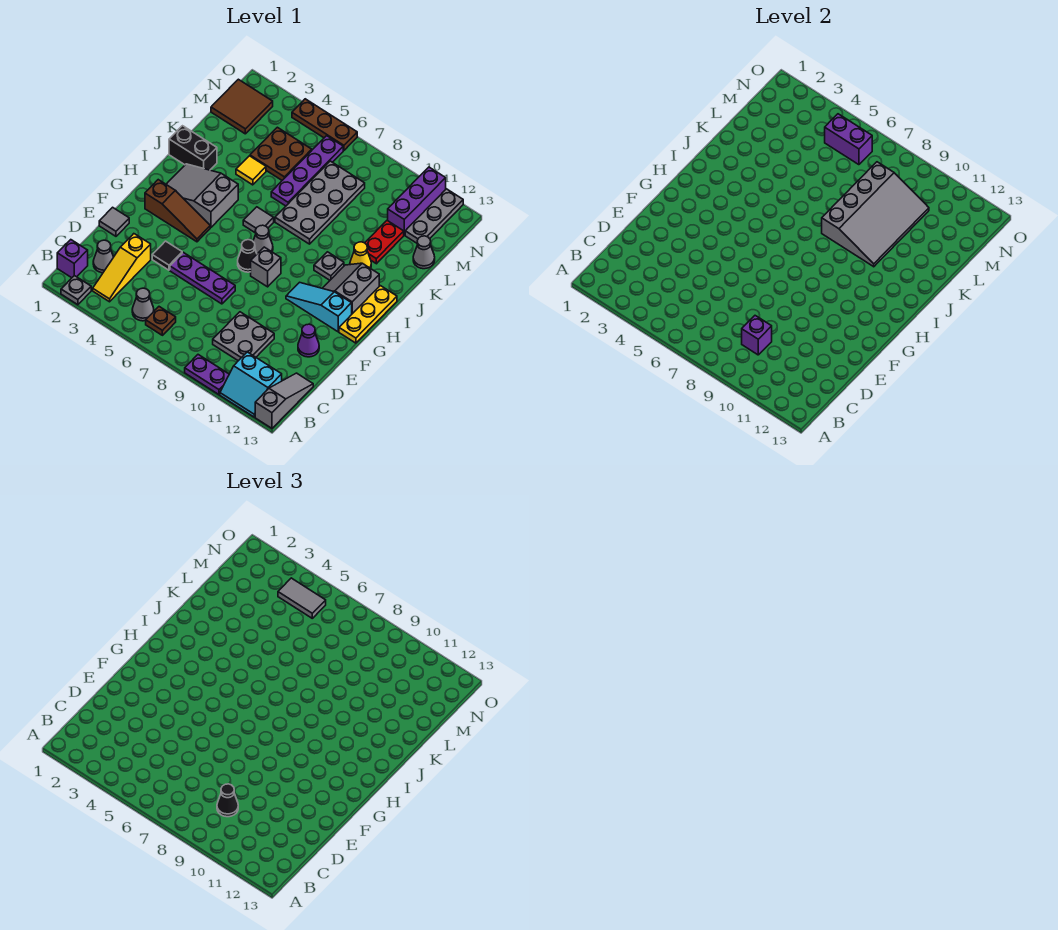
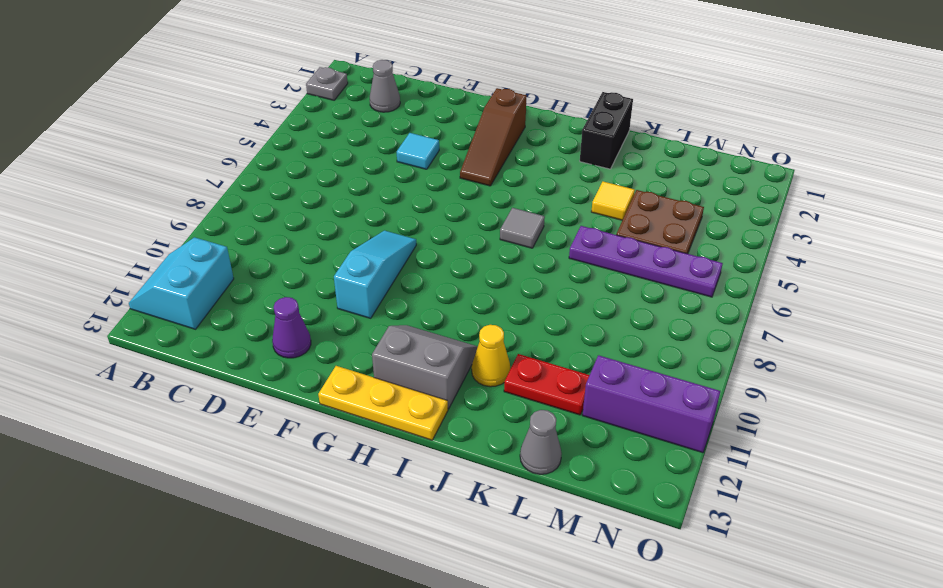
cyan 1x1 tile [397,133,439,169] -> black 1x1 tile [152,241,182,270]
cyan 1x3 slope [334,231,416,318] -> cyan 1x3 slope moved to [286,282,352,332]
none -> purple 1x2 plate [185,355,229,395]
none -> grey 1x3 slope [255,373,313,428]
none -> purple 1x1 brick [57,240,88,278]
none -> yellow 1x3 slope [93,234,151,302]

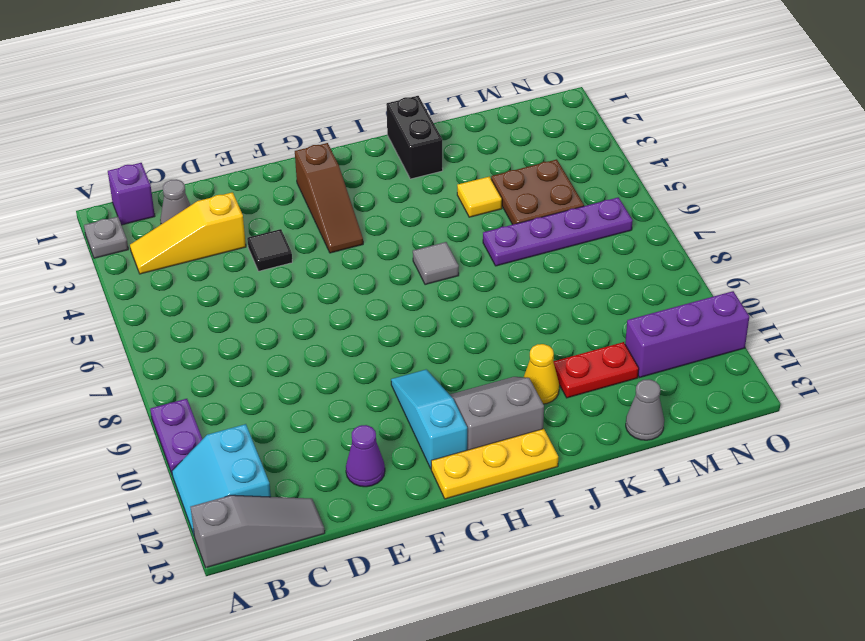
none -> grey 1x1 cone [132,288,154,321]
none -> brown 1x1 plate [146,307,176,335]
none -> grey 2x2 plate [213,312,274,361]
none -> grey 1x1 tile [99,207,129,236]

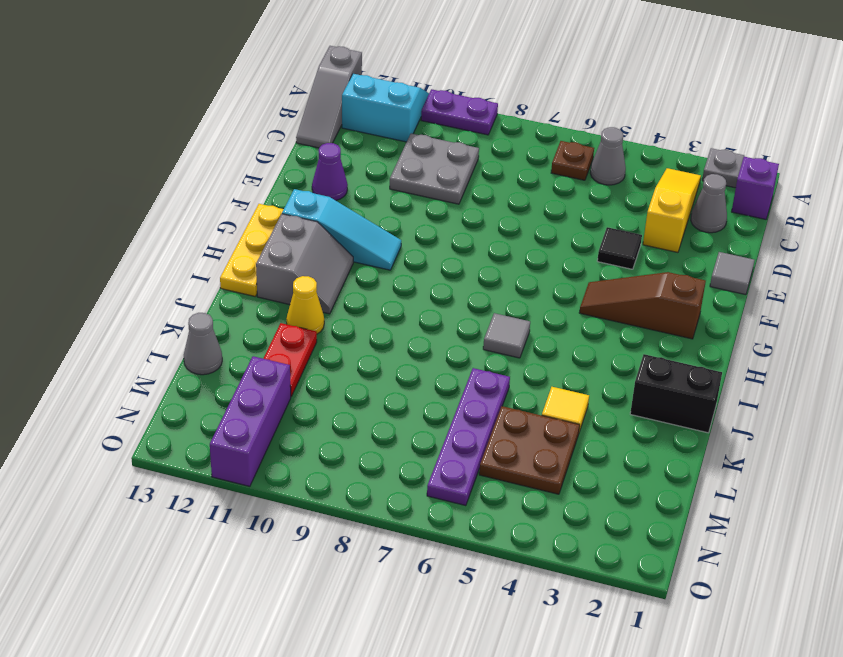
none -> purple 1x3 plate [170,252,235,304]
none -> black 1x1 cone [238,240,257,272]
none -> grey 1x1 brick [251,247,281,287]
none -> grey 2x3 slope [166,164,238,227]

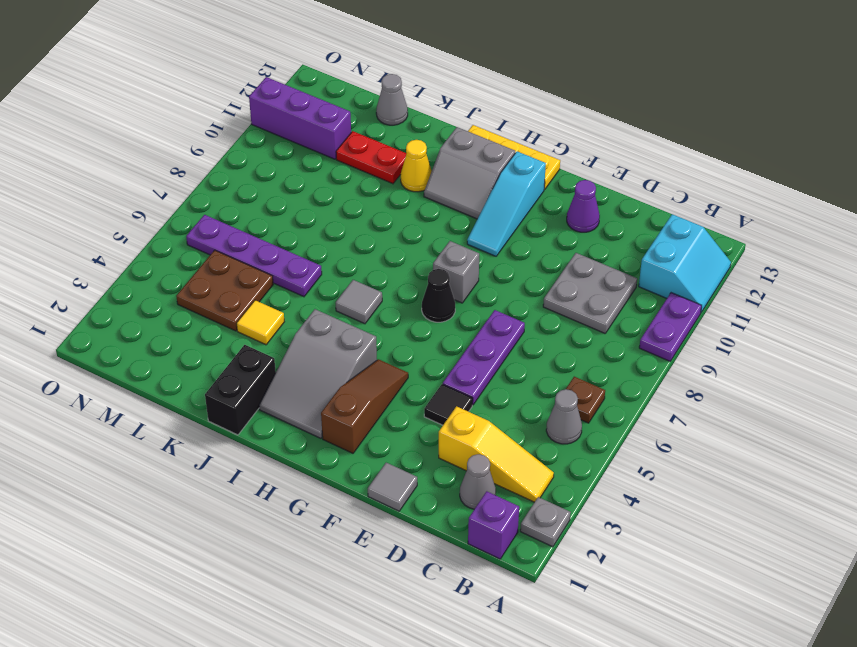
none -> grey 1x3 slope [255,373,313,428]
none -> grey 1x1 cone [253,225,273,254]
none -> grey 1x1 plate [314,252,344,280]
none -> grey 2x4 plate [275,161,365,244]

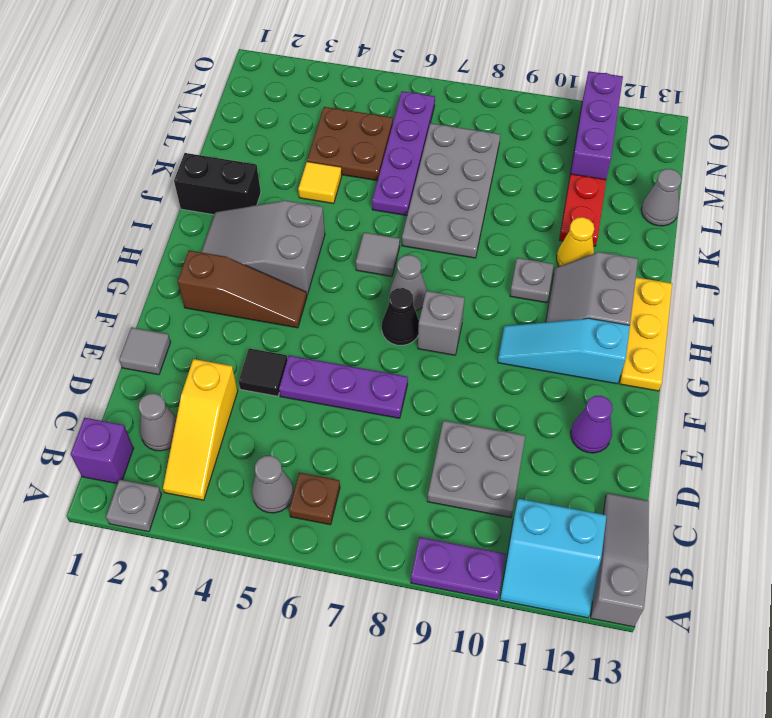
none -> brown 2x2 tile [211,79,273,134]
none -> grey 1x3 plate [405,189,463,243]
none -> brown 1x3 plate [292,99,357,150]
none -> purple 1x1 brick [742,316,772,355]

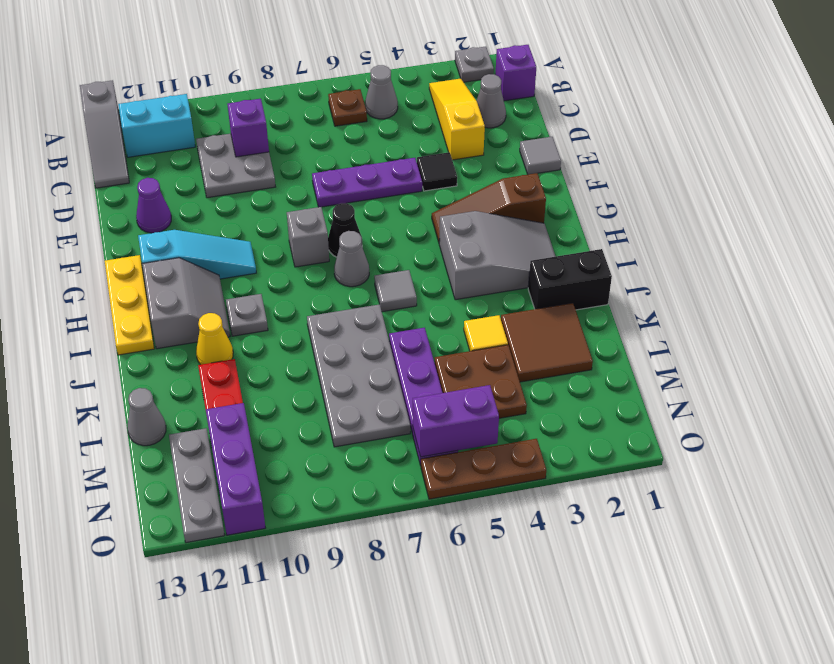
brown 2x2 tile [501,303,593,382] -> brown 2x2 tile moved to [211,79,273,134]
none -> purple 1x2 plate [185,355,229,395]
none -> grey 3x4 slope [822,162,929,267]
none -> black 1x1 cone [217,784,238,817]
none -> grey 1x2 tile [278,578,326,618]

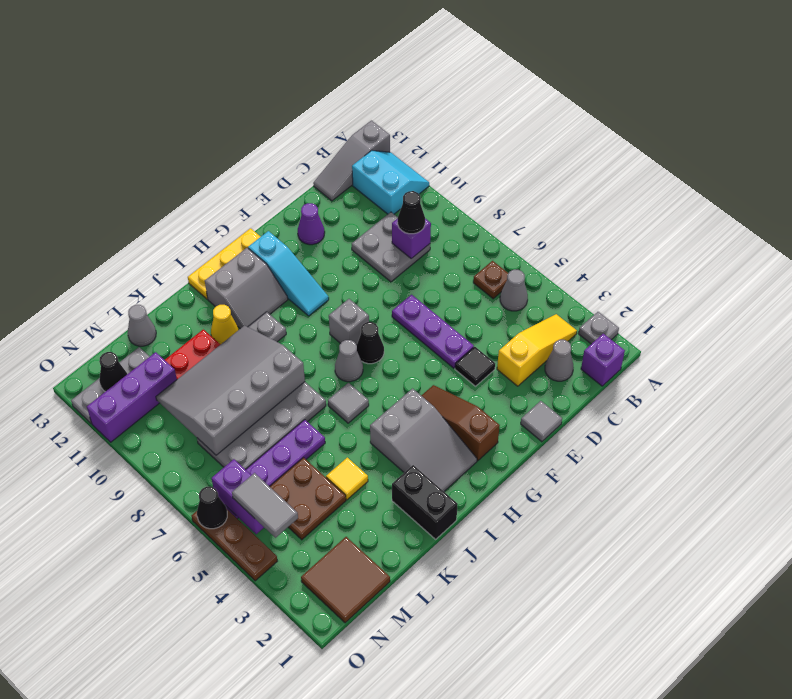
black 1x1 cone [99,352,127,392] -> none
black 1x1 cone [197,487,227,529] -> none
none -> purple 1x2 plate [185,355,229,395]

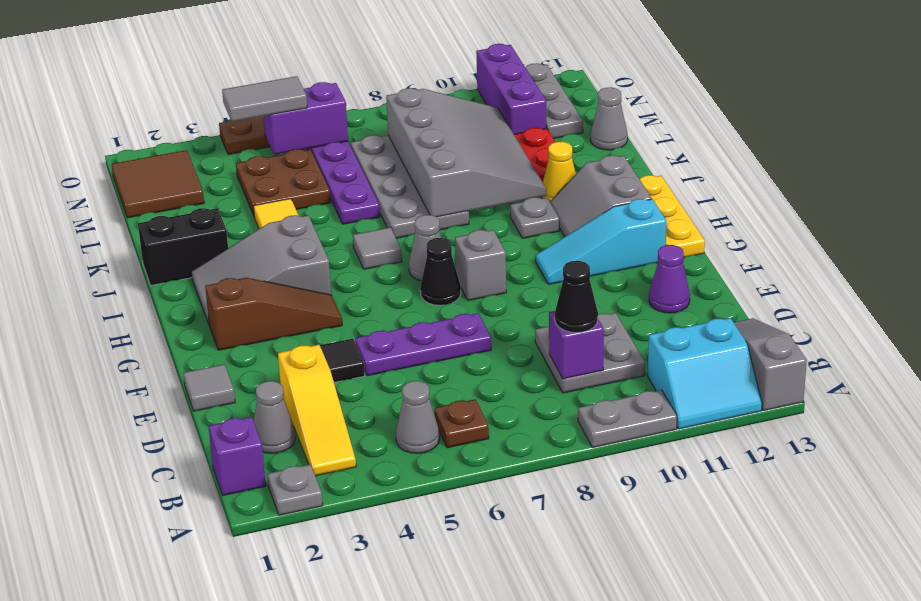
grey 1x2 plate [578,390,677,448] -> purple 1x2 plate [185,355,229,395]

